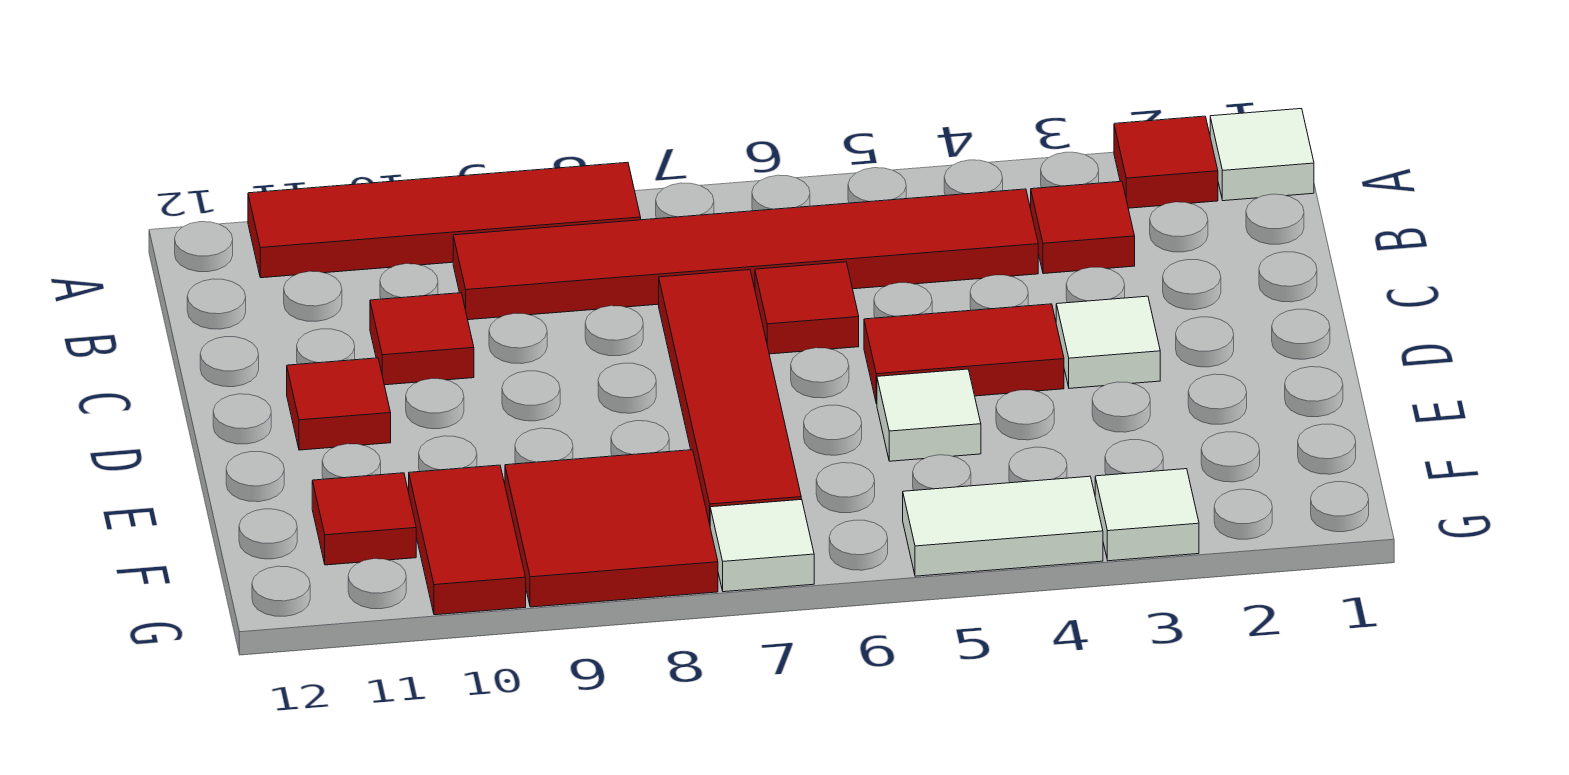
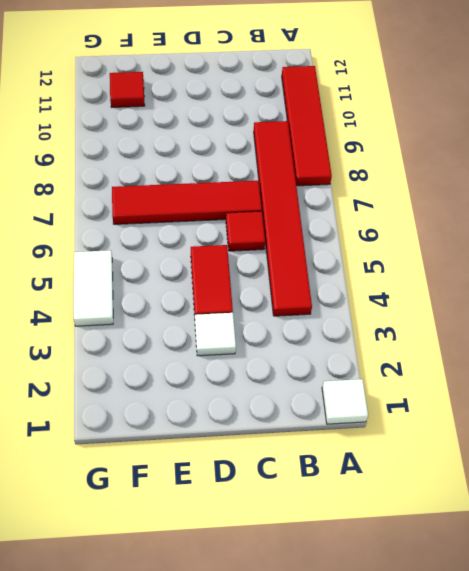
none -> red 1x1 tile [1114,116,1218,208]
none -> red 1x1 tile [1031,181,1135,274]
none -> red 1x1 tile [370,293,474,385]

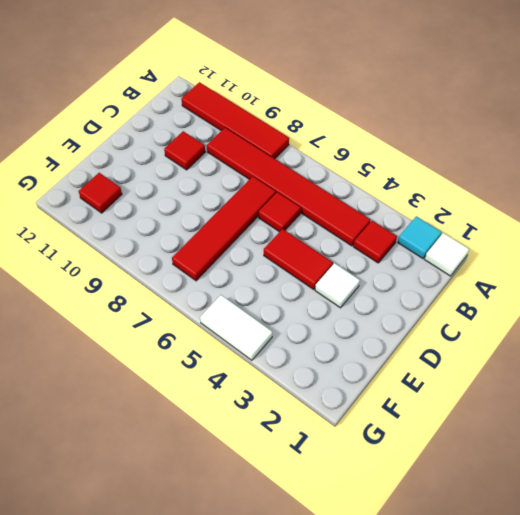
cyan 1x1 tile [398,216,442,258] -> red 1x1 tile [1114,116,1218,208]
none -> red 1x1 tile [287,358,391,450]
none -> white 1x1 tile [877,369,981,461]
none -> red 2x2 tile [505,450,718,607]

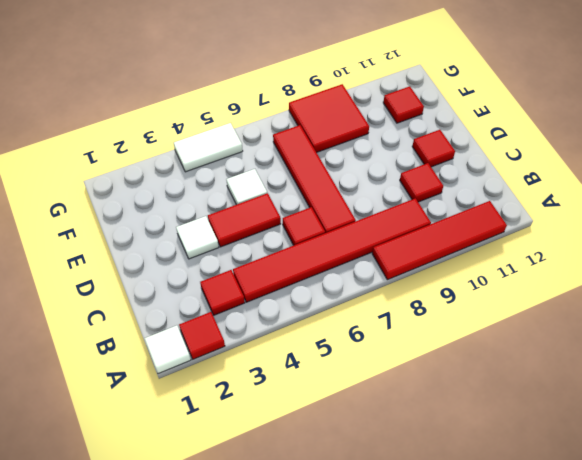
none -> red 1x2 tile [409,465,526,615]
none -> white 1x1 tile [1095,469,1199,561]
none -> white 1x1 tile [710,499,814,592]

